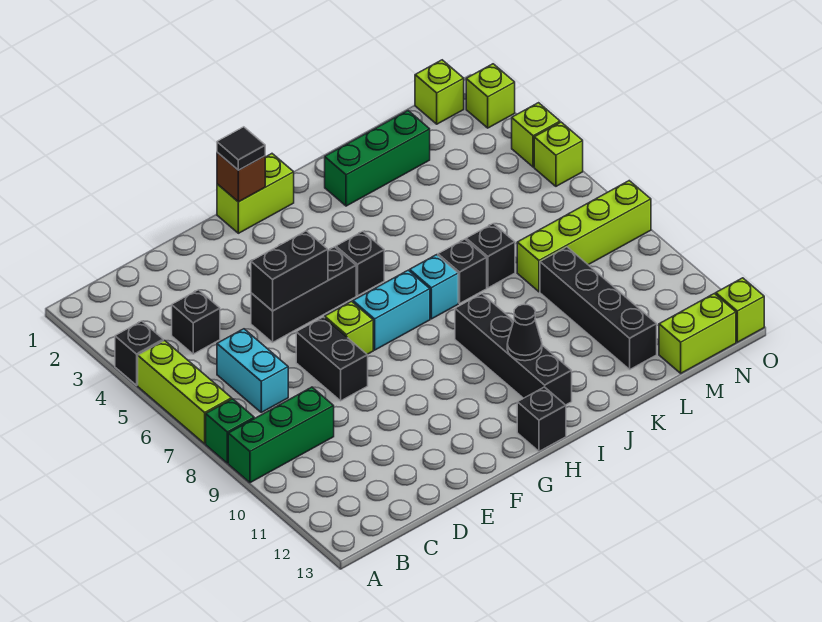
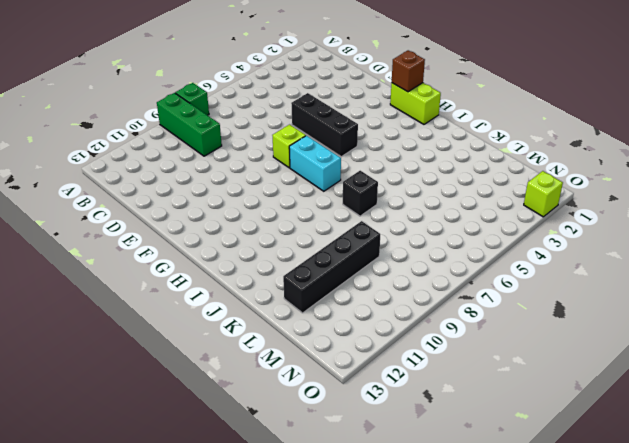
none -> black 1x1 brick [115,321,163,385]
none -> lime 1x3 brick [138,341,232,444]
none -> black 1x1 brick [172,290,220,354]
none -> cyan 1x2 brick [217,329,288,412]

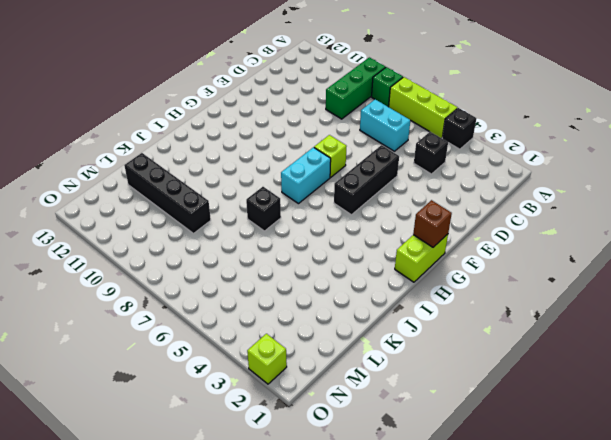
none -> black 1x2 brick [296,317,368,401]
none -> black 1x1 brick [336,231,384,296]
none -> black 1x1 brick [517,387,566,451]
none -> cyan 1x1 brick [410,255,458,319]

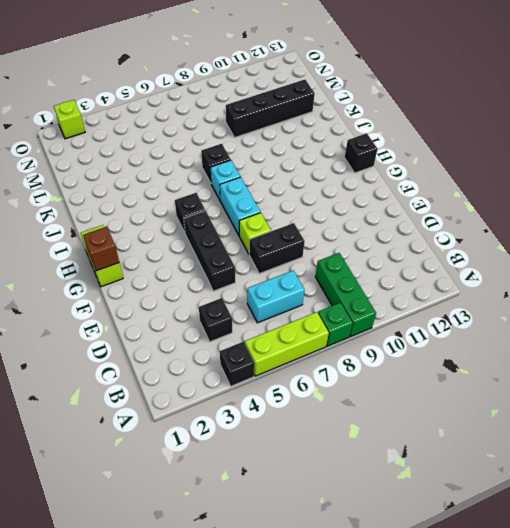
none -> black 1x4 brick [455,294,572,405]
none -> green 1x3 brick [325,111,430,206]
none -> black 1x1 brick [466,224,515,288]
none -> lime 1x4 brick [517,181,651,292]

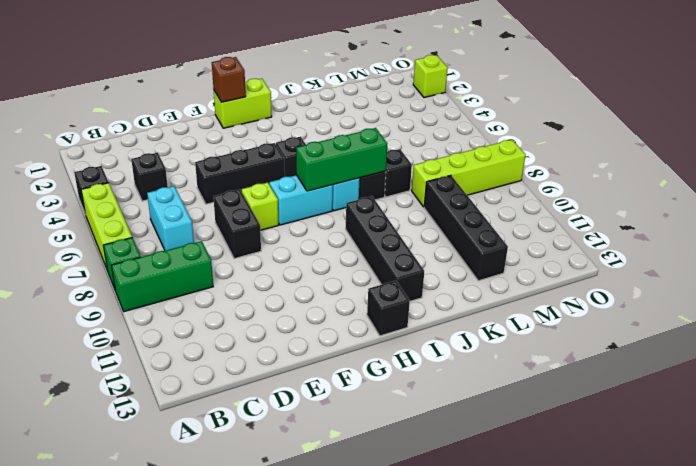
green 1x3 brick [296,128,387,191] -> green 1x3 brick moved to [325,111,430,206]
none -> lime 1x2 brick [659,294,736,373]
none -> lime 1x1 brick [415,60,464,124]
none -> lime 1x1 brick [512,103,560,167]
none -> lime 1x1 brick [534,122,583,186]

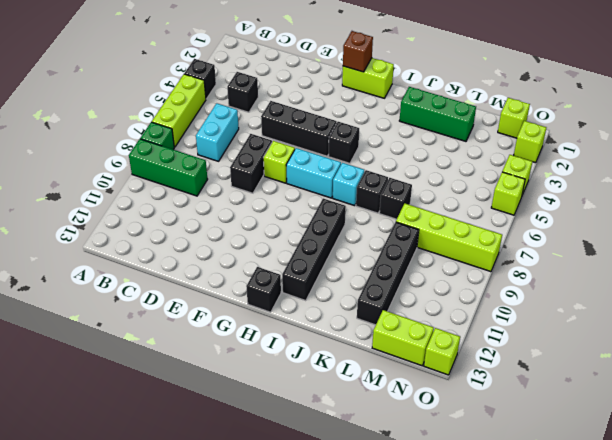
none -> black 1x2 brick [251,231,328,311]
none -> black 1x1 cone [507,304,542,361]
none -> black 1x1 tile [217,127,265,170]

